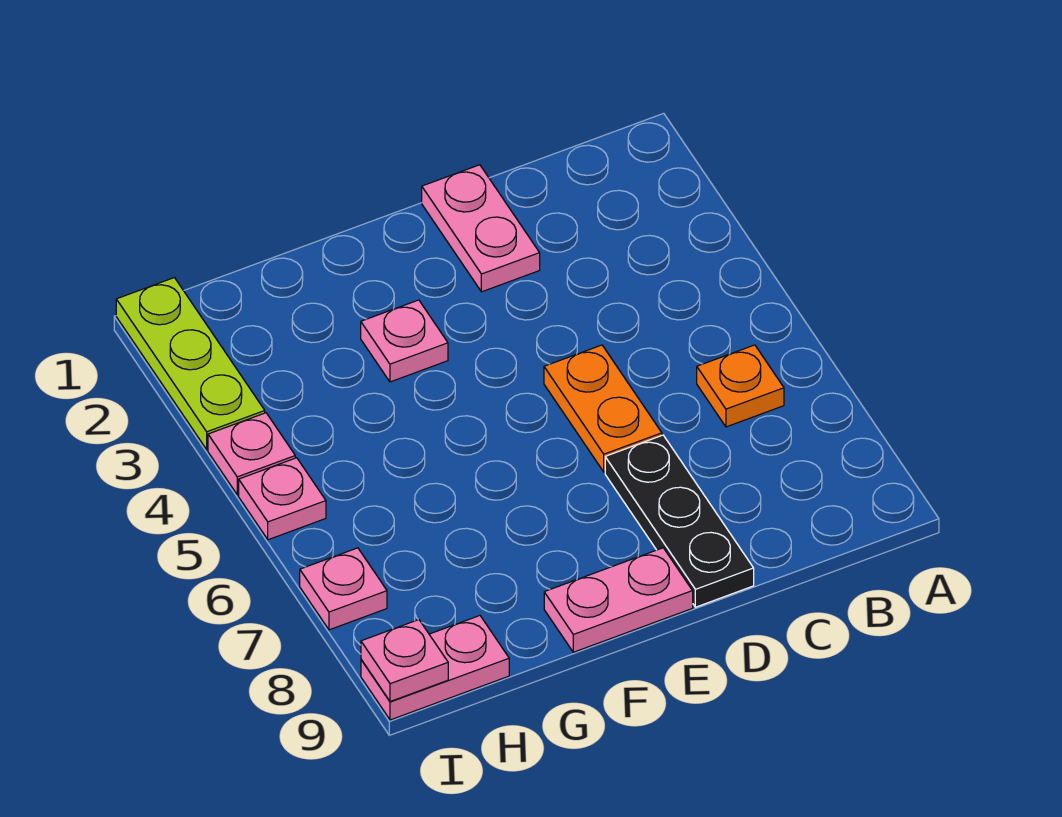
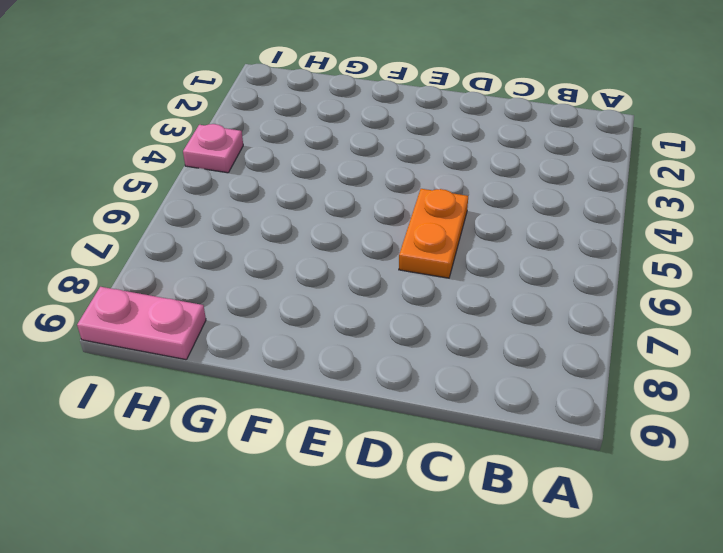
none -> orange 1x1 plate [697,345,784,427]
none -> pink 1x2 plate [422,165,540,292]
none -> black 1x3 plate [605,435,754,607]

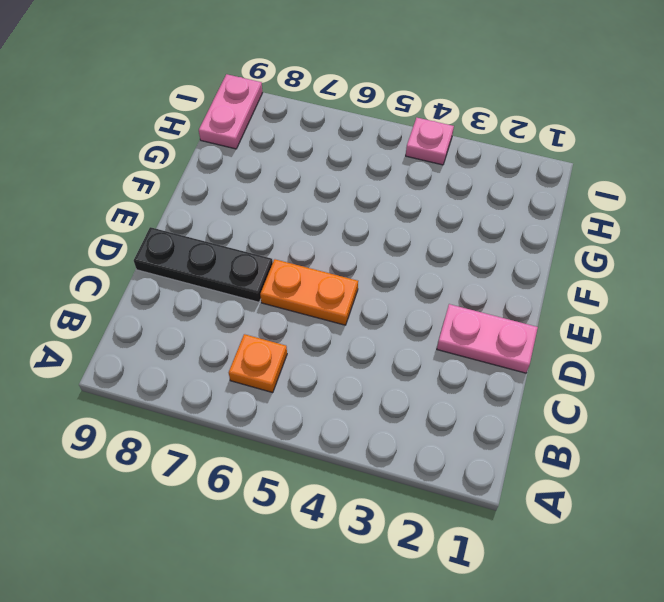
none -> pink 1x2 plate [544,548,693,652]
none -> pink 1x1 plate [361,300,448,382]
none -> lime 1x3 plate [116,278,265,449]

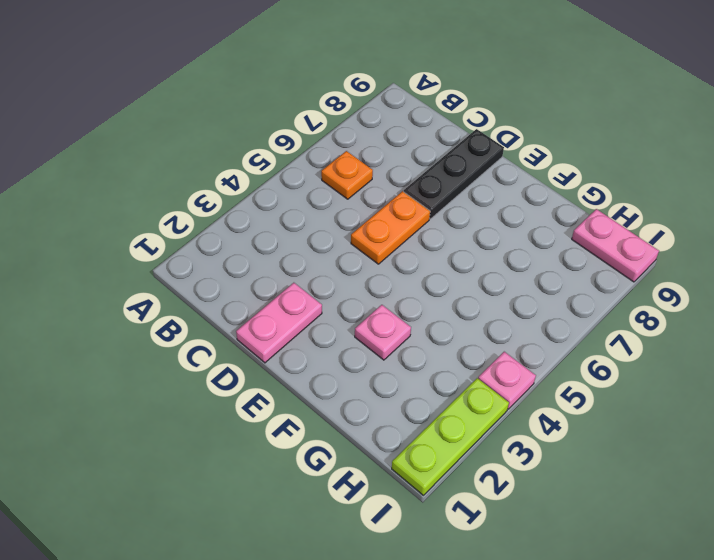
none -> pink 1x2 plate [544,548,693,652]
none -> pink 1x1 plate [239,458,326,540]
none -> pink 1x1 plate [300,548,387,630]

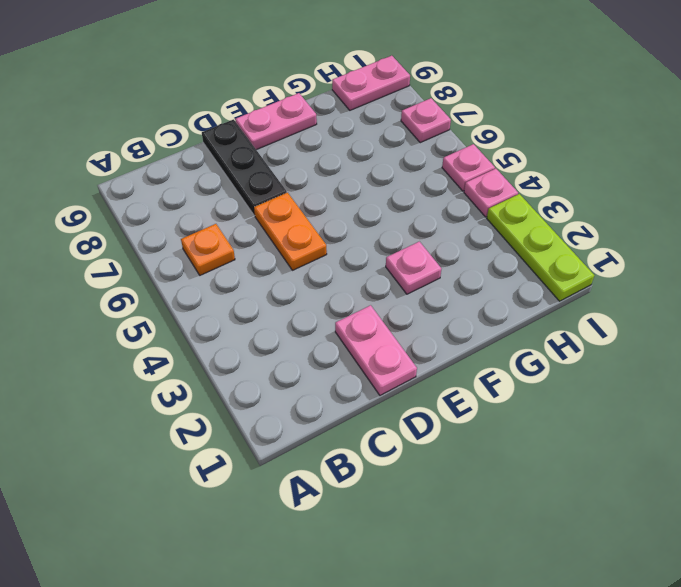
none -> pink 1x1 plate [361,620,448,702]

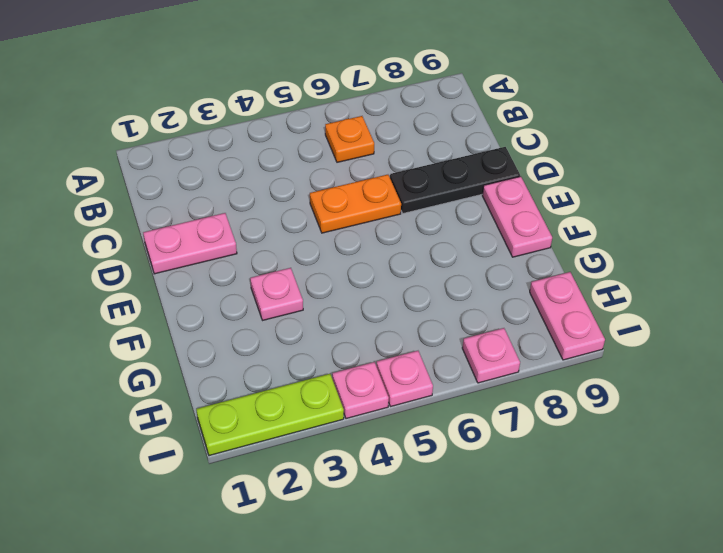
none -> pink 1x1 plate [361,620,448,702]

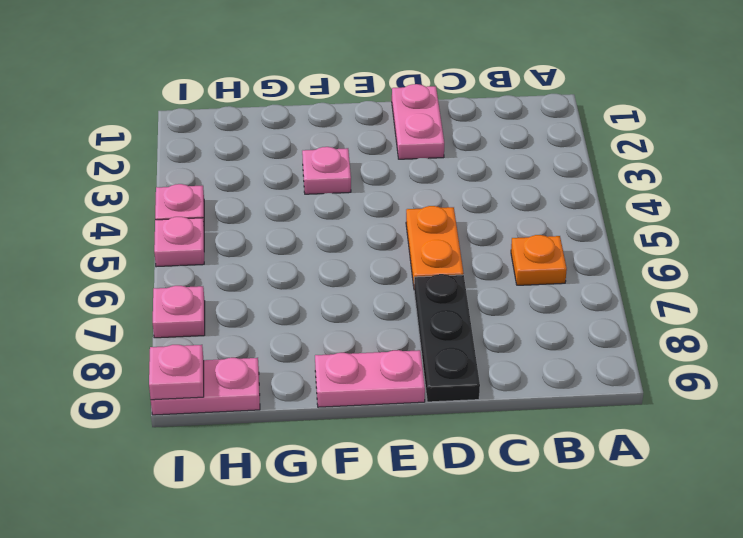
none -> lime 1x3 plate [116,278,265,449]

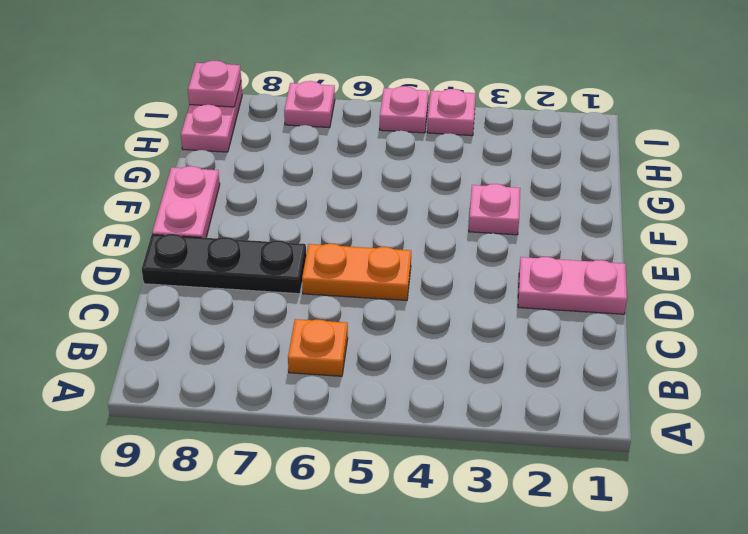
none -> lime 1x3 plate [116,278,265,449]

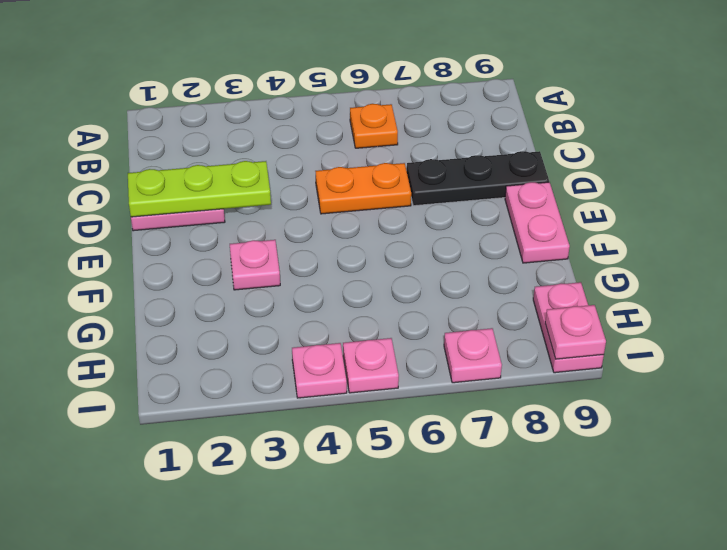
lime 1x3 plate [128,161,271,217] -> lime 1x3 plate moved to [116,278,265,449]

